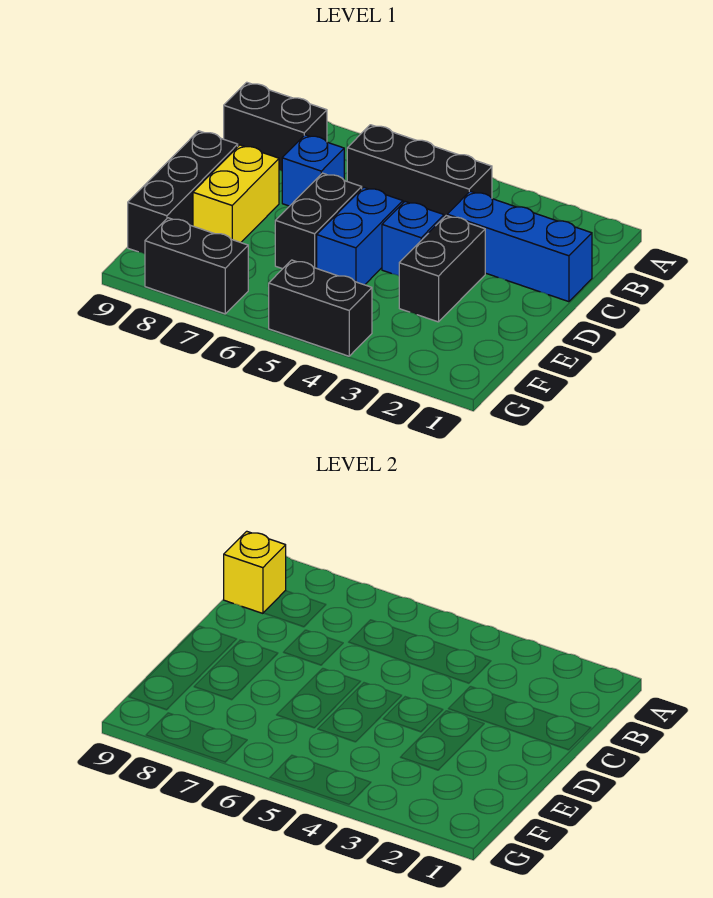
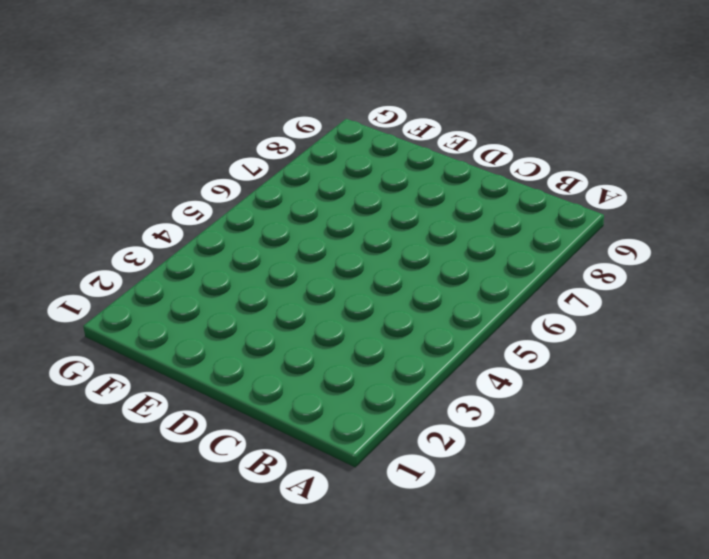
none -> black 1x3 brick [347,125,492,217]
none -> black 1x2 brick [224,82,327,171]
none -> blue 1x3 brick [447,191,592,302]

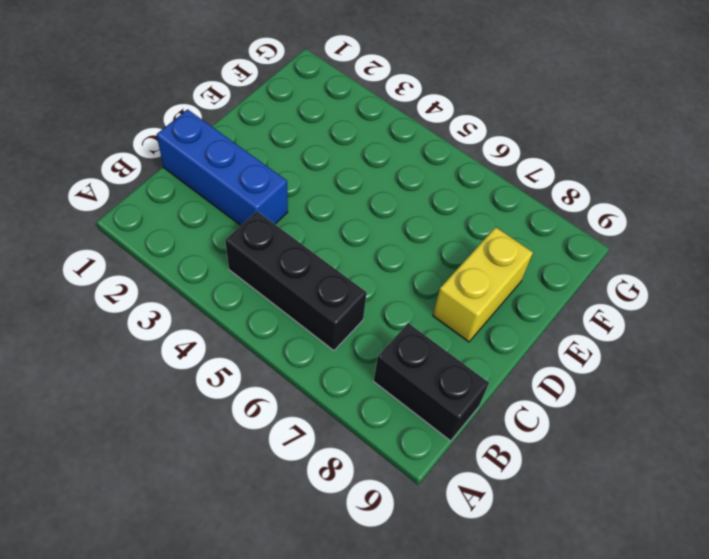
none -> blue 1x1 brick [282,135,344,206]
none -> black 1x2 brick [399,216,485,322]
none -> blue 1x1 brick [382,202,444,276]

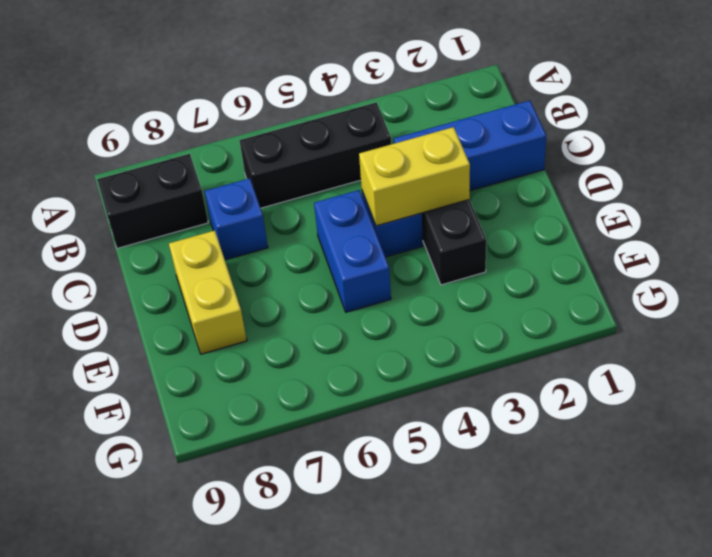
yellow 1x2 brick [359,127,470,226] -> none
none -> black 1x2 brick [275,173,362,269]
none -> black 1x3 brick [128,131,238,254]
none -> black 1x2 brick [269,260,372,356]

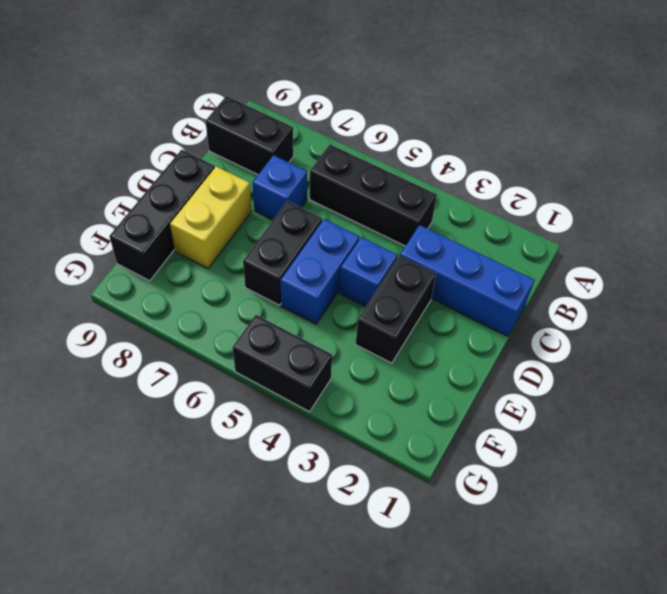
none -> black 1x2 brick [145,218,248,314]
none -> yellow 1x1 brick [224,531,286,613]

